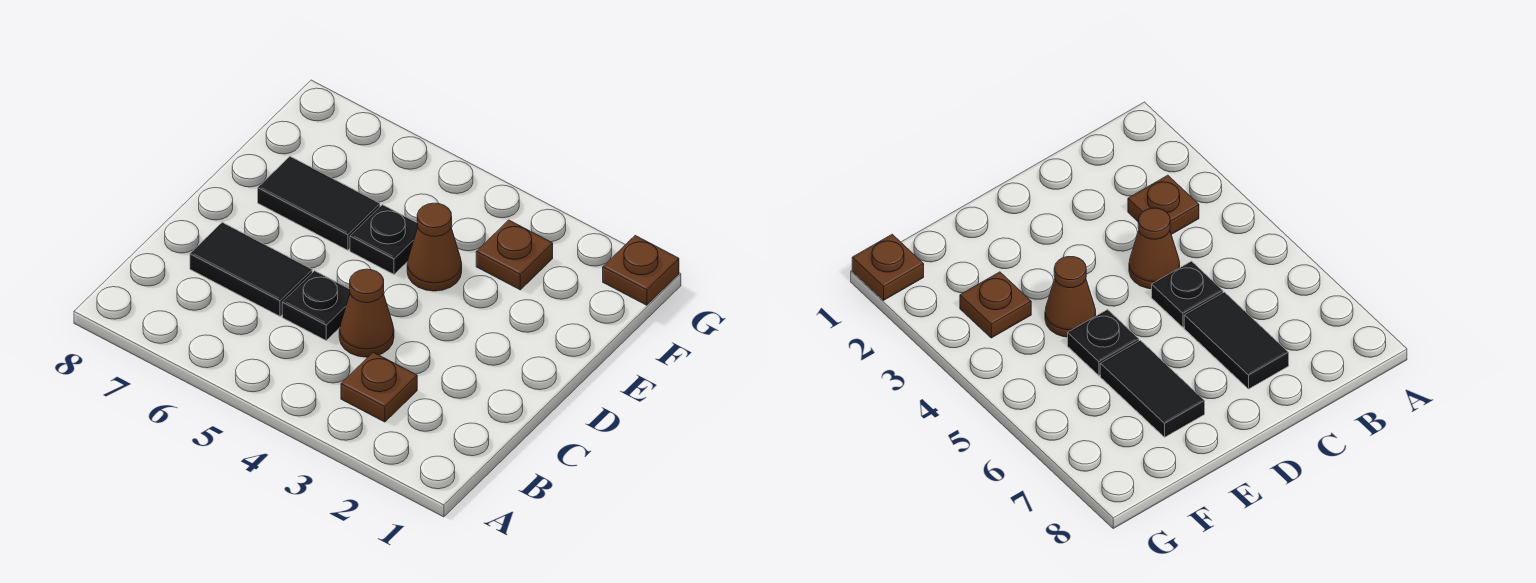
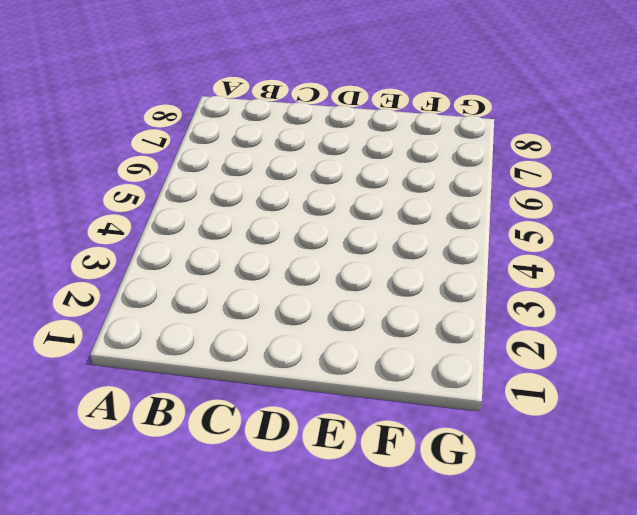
none -> brown 1x1 plate [341,352,417,422]
none -> brown 1x1 cone [339,269,394,357]

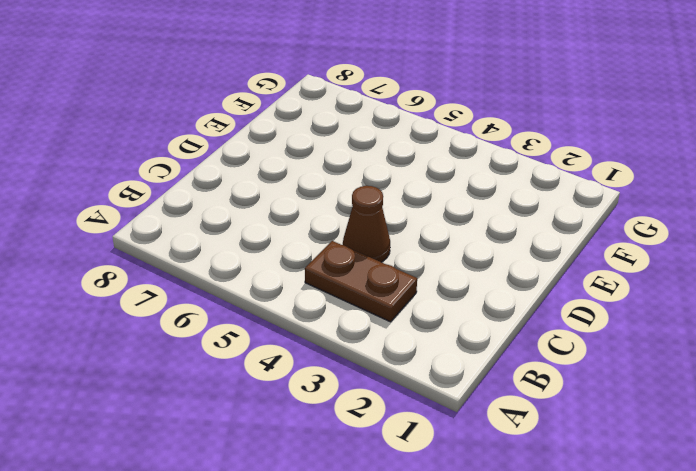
brown 1x2 plate [305,241,417,322] -> brown 1x1 plate [341,352,417,422]
none -> black 1x1 plate [282,271,350,340]
none -> black 1x2 tile [190,222,312,316]

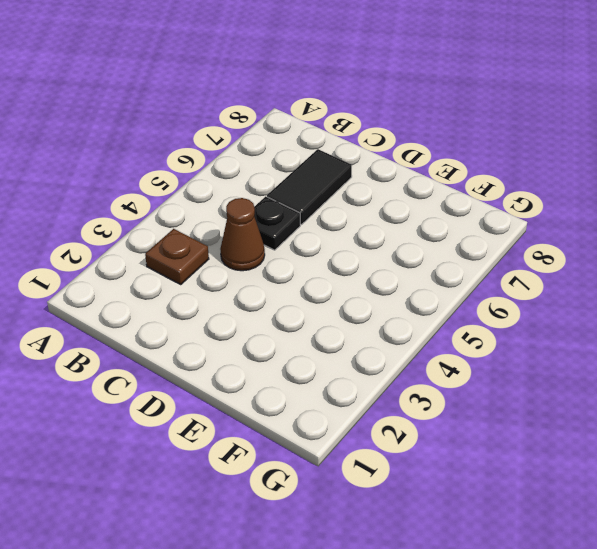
none -> brown 1x1 cone [407,203,462,291]
none -> black 1x1 plate [350,205,418,274]

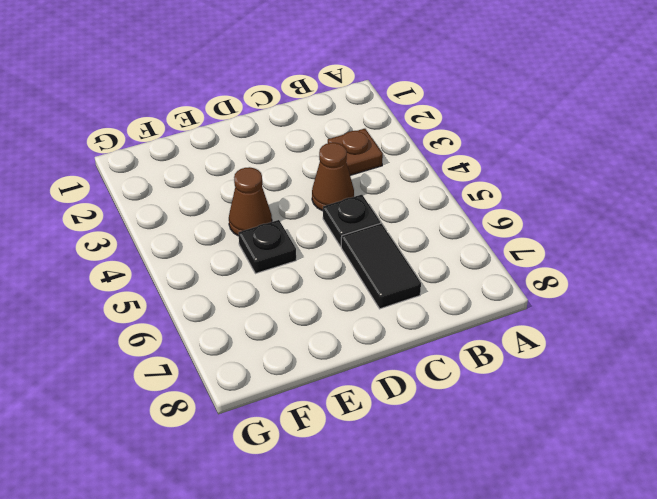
none -> black 1x2 tile [258,156,380,250]
none -> brown 1x1 plate [476,220,553,290]

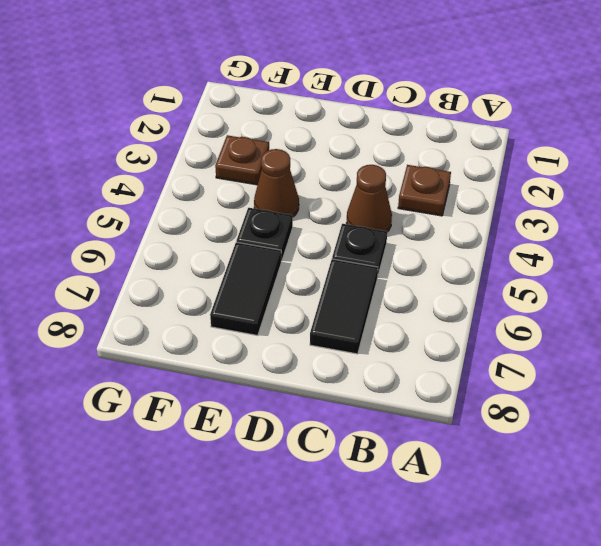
none -> brown 1x1 plate [603,236,679,305]

